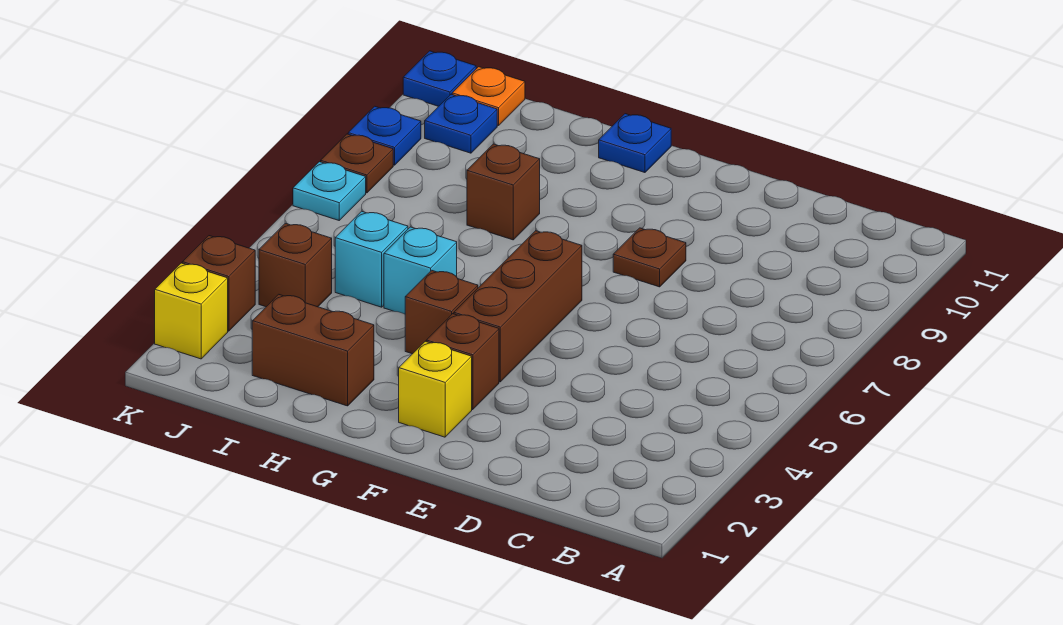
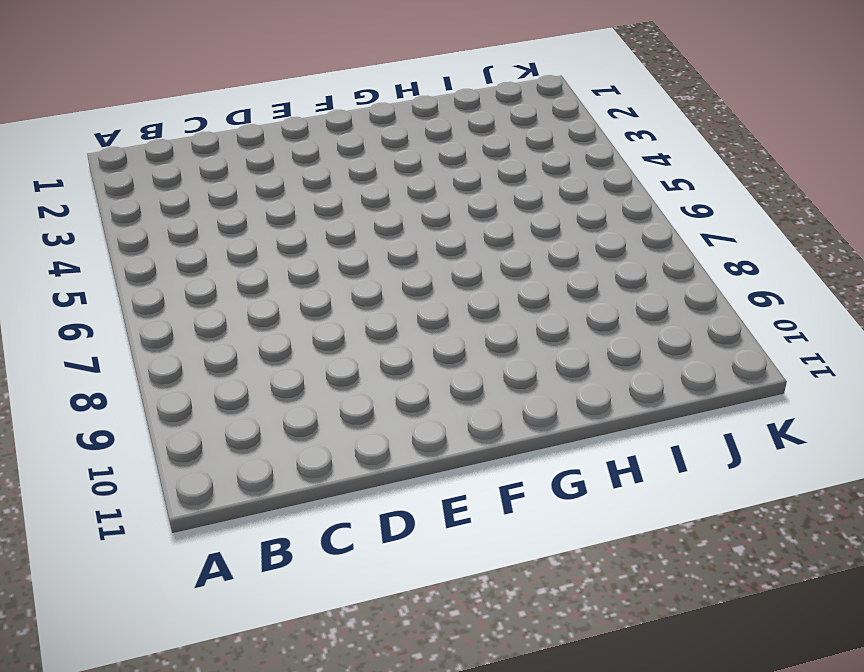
none -> brown 1x1 plate [613,228,686,287]
none -> yellow 1x1 brick [399,341,472,437]
none -> brown 1x1 brick [426,314,499,410]

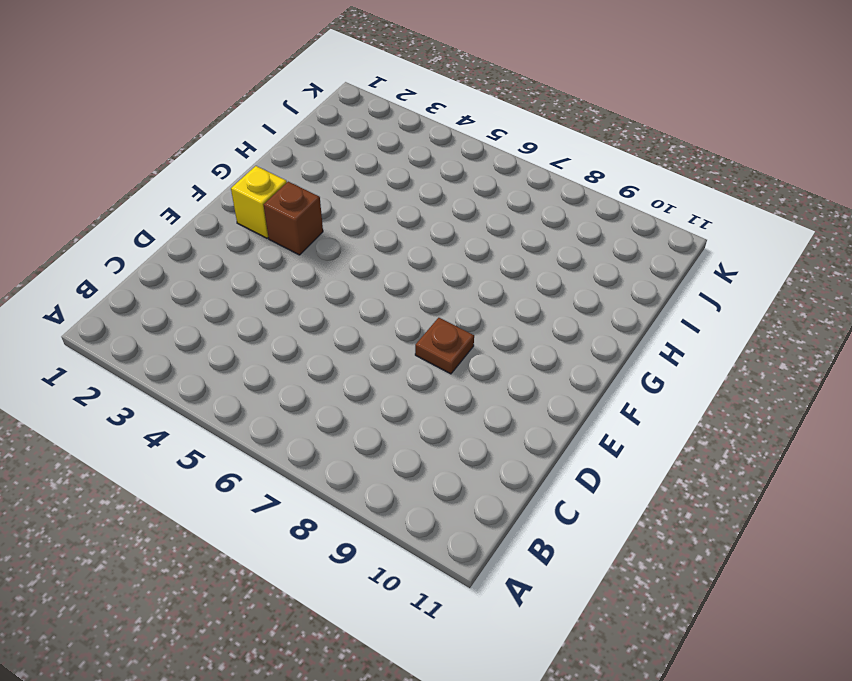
none -> brown 1x3 brick [454,231,582,382]
none -> brown 1x1 brick [405,270,478,354]
none -> blue 1x1 plate [599,114,671,173]

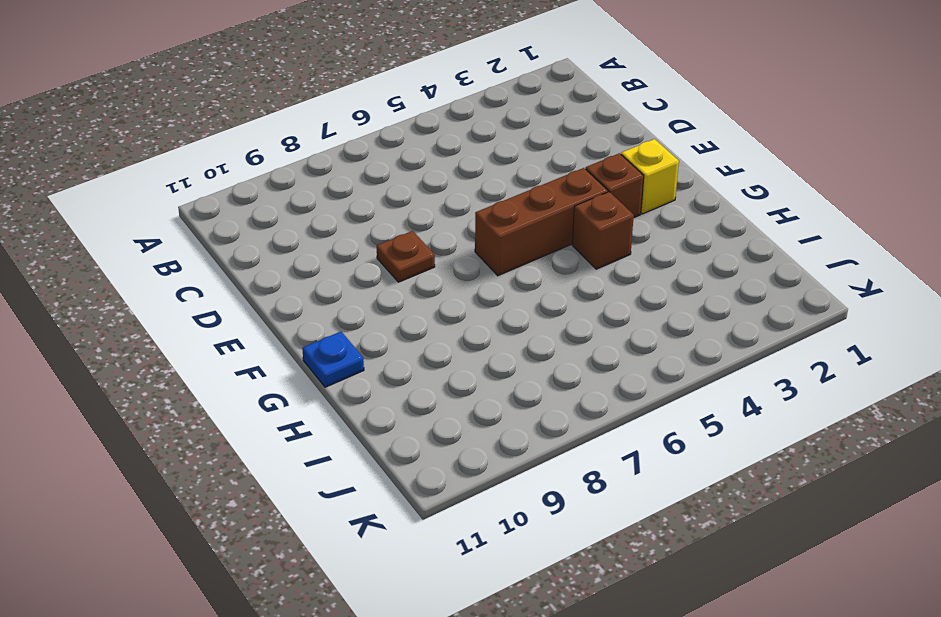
none -> brown 1x2 brick [252,294,374,406]
none -> cyan 1x1 brick [384,227,457,314]
none -> brown 1x1 brick [467,144,540,240]

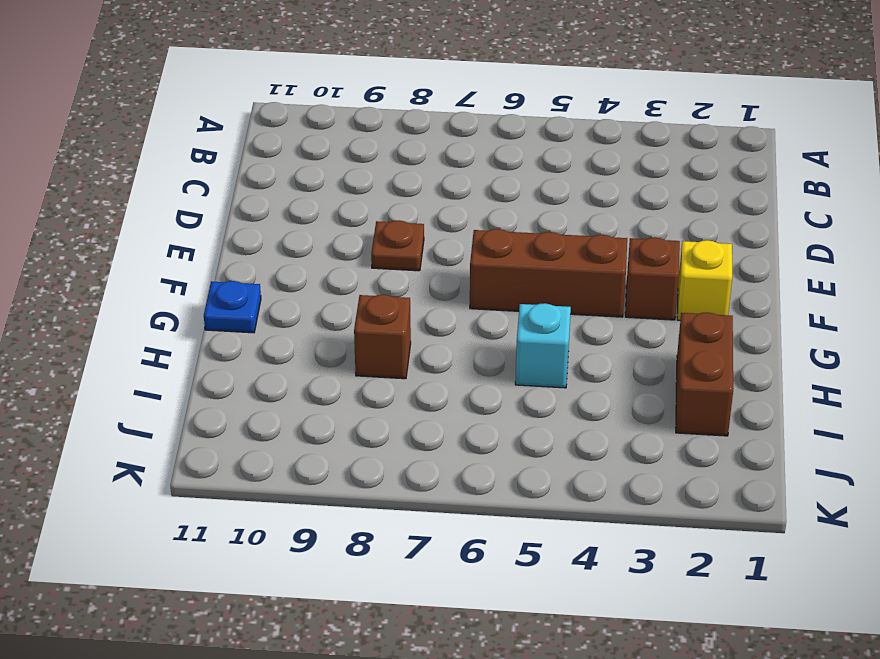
none -> brown 1x1 brick [405,270,478,354]
none -> cyan 1x1 brick [335,211,408,307]
none -> brown 1x1 brick [259,223,332,307]

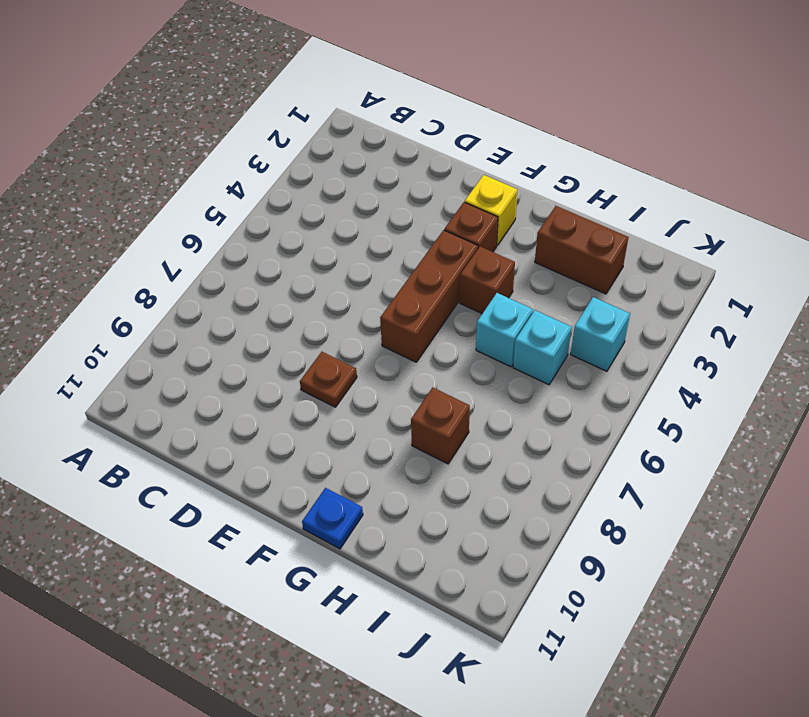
cyan 1x1 brick [571,297,630,371] -> brown 1x1 brick [259,223,332,307]
none -> blue 1x1 plate [425,94,497,153]
none -> orange 1x1 plate [452,67,525,126]
none -> yellow 1x1 brick [155,263,228,359]

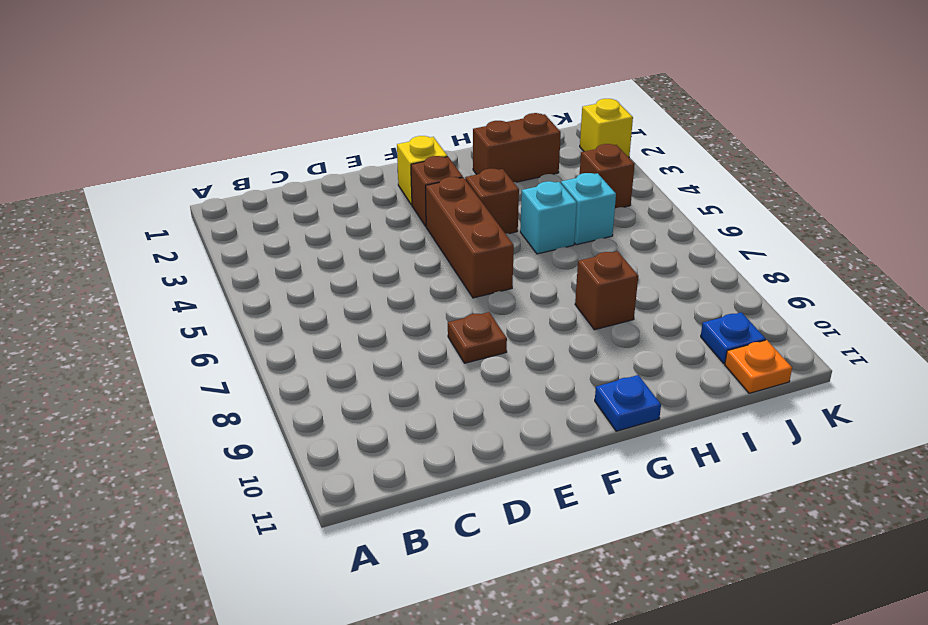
none -> brown 1x1 brick [182,236,255,331]
none -> cyan 1x1 plate [293,162,366,220]
none -> brown 1x1 plate [321,134,393,193]

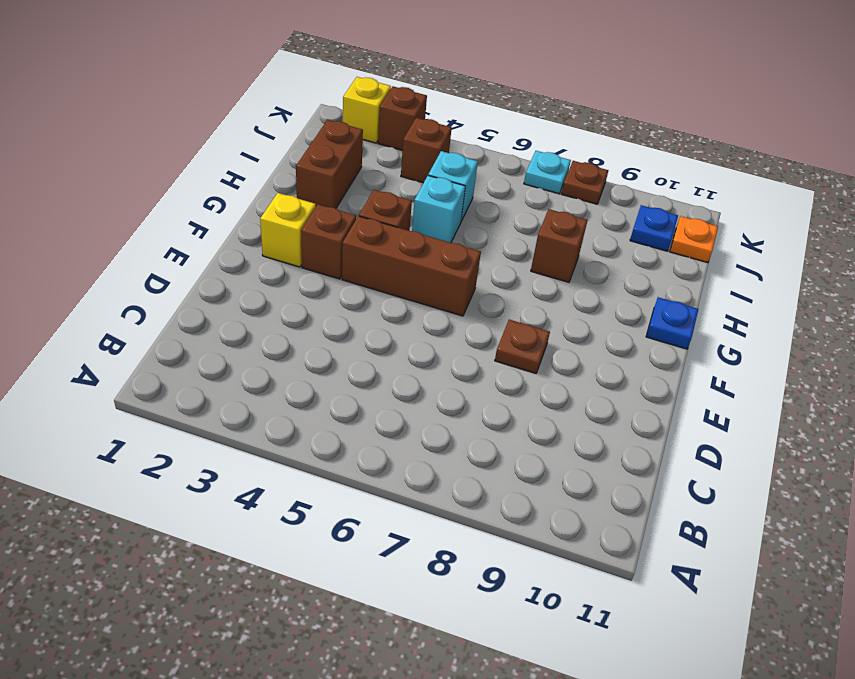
none -> blue 1x1 plate [348,106,421,165]
none -> blue 1x1 plate [403,51,476,106]

